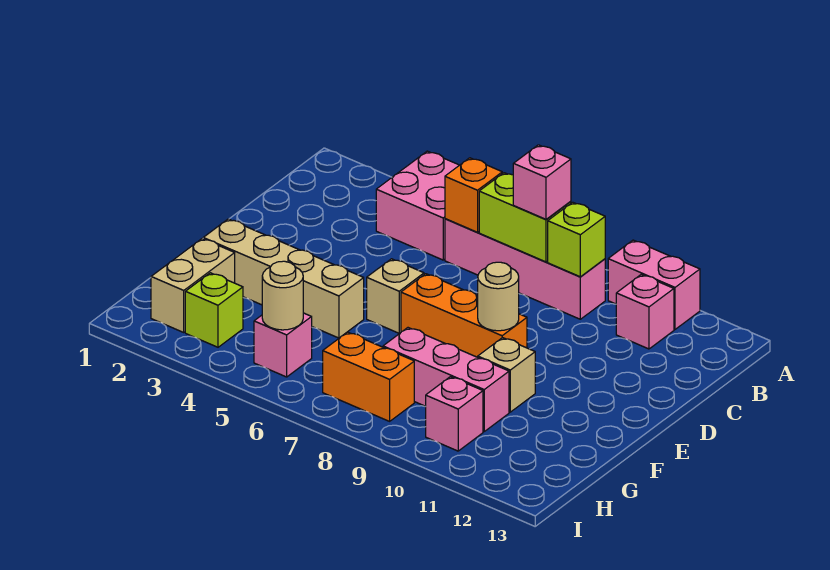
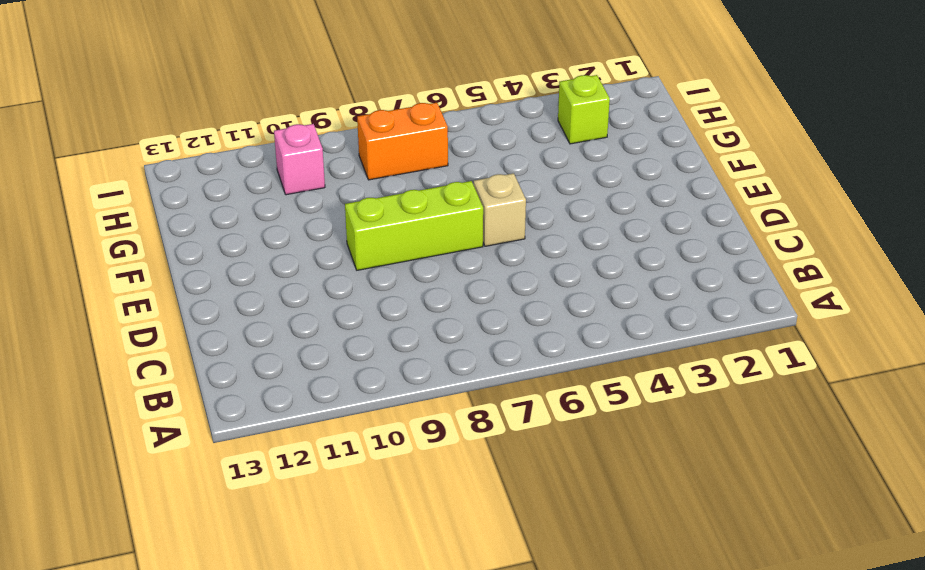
lime 1x3 brick [345,181,483,270] -> orange 1x3 brick [401,274,527,357]
none -> pink 2x2 brick [376,151,459,260]
none -> pink 1x2 brick [608,240,700,329]
none -> pink 1x4 brick [445,219,605,319]

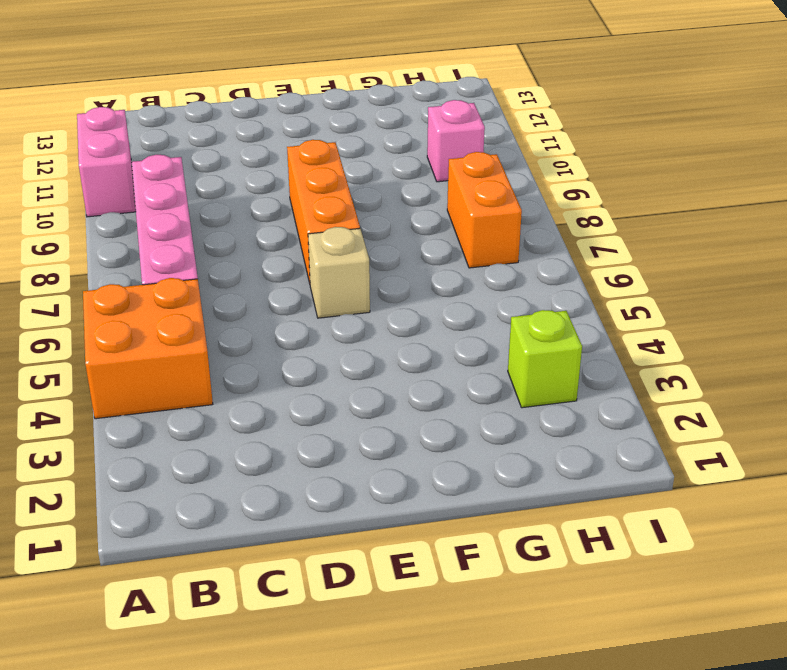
orange 2x2 brick [83,278,213,419] -> pink 2x2 brick [376,151,459,260]
none -> pink 1x1 brick [616,274,674,349]
none -> tan 1x4 brick [203,219,364,338]
none -> tan 1x1 brick [478,338,535,412]

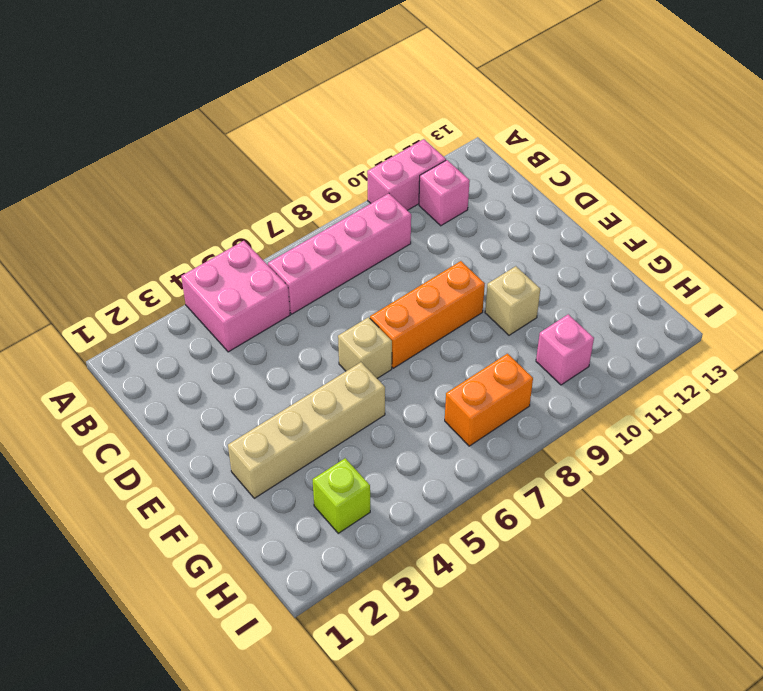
none -> tan 1x2 brick [151,239,235,332]
none -> pink 1x3 brick [383,328,509,431]
none -> pink 1x1 brick [254,313,312,377]

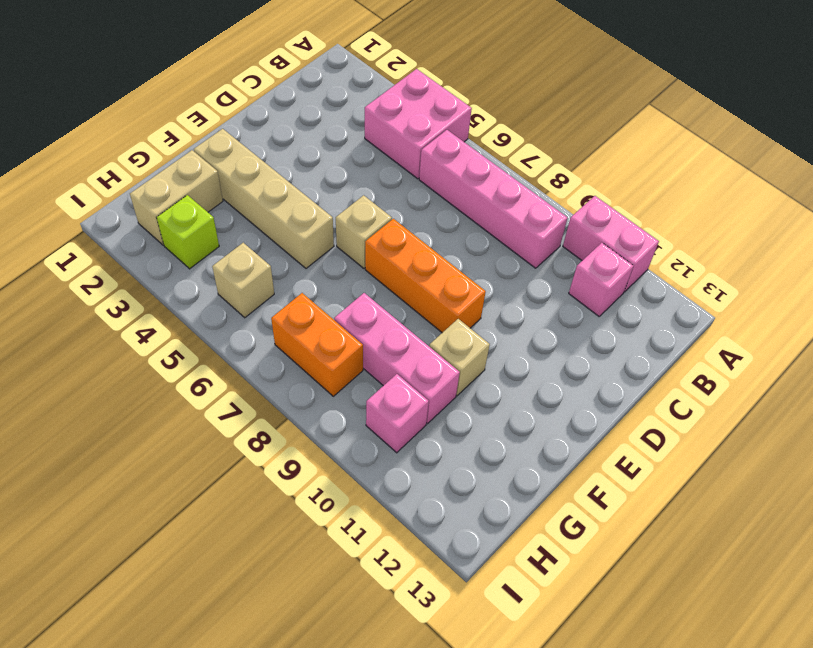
tan 1x1 brick [212,243,274,318] -> pink 1x1 brick [254,313,312,377]
none -> orange 1x1 brick [445,158,502,232]
none -> lime 1x2 brick [479,173,571,262]
none -> lime 1x1 brick [548,202,605,277]

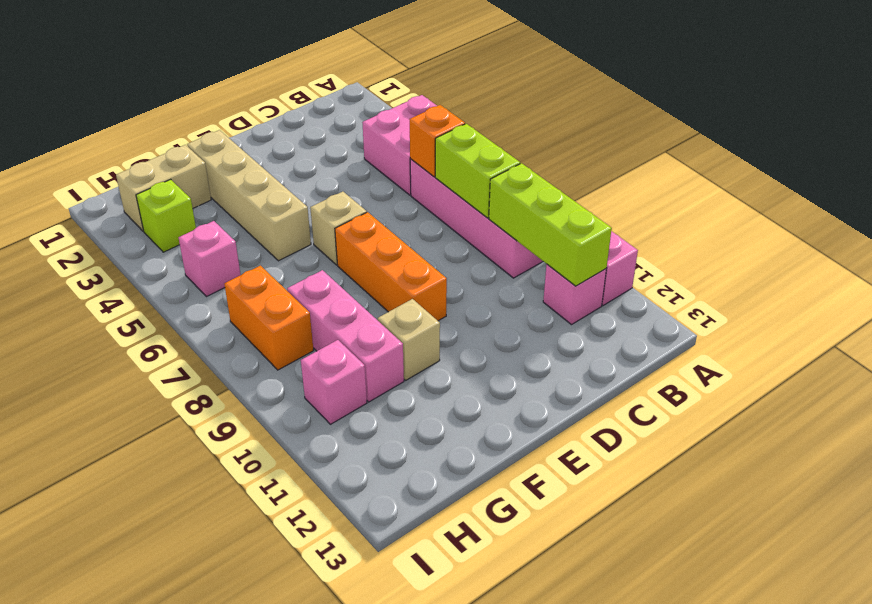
lime 1x3 brick [489,163,612,286] -> lime 1x1 brick [548,202,605,277]
none -> tan 1x1 round brick [478,262,519,331]
none -> tan 1x1 round brick [262,261,303,330]
none -> pink 1x1 brick [513,145,571,219]

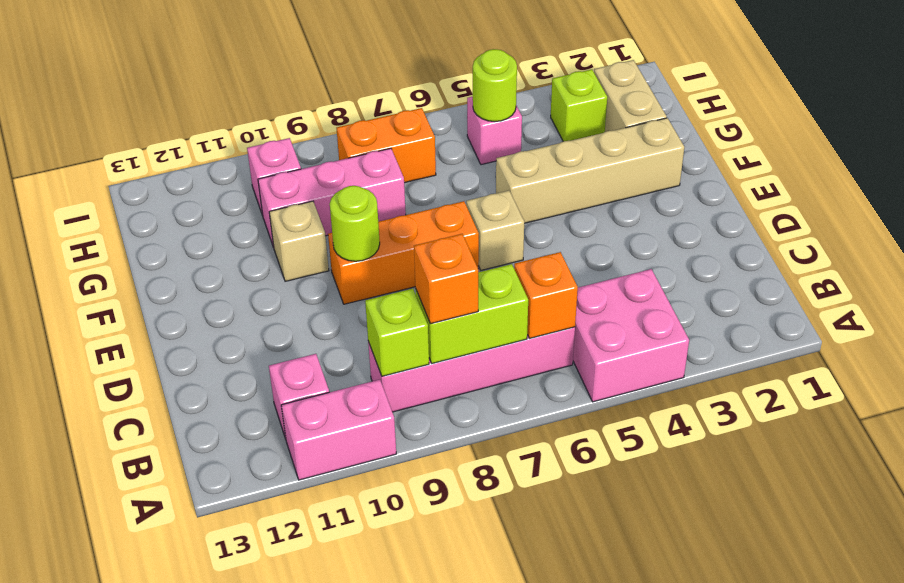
orange 1x1 brick [414,234,478,324] -> pink 1x1 brick [513,145,571,219]
lime 1x1 round brick [330,186,380,261] -> tan 1x1 round brick [478,262,519,331]
lime 1x1 round brick [473,49,517,122] -> tan 1x1 round brick [262,261,303,330]

